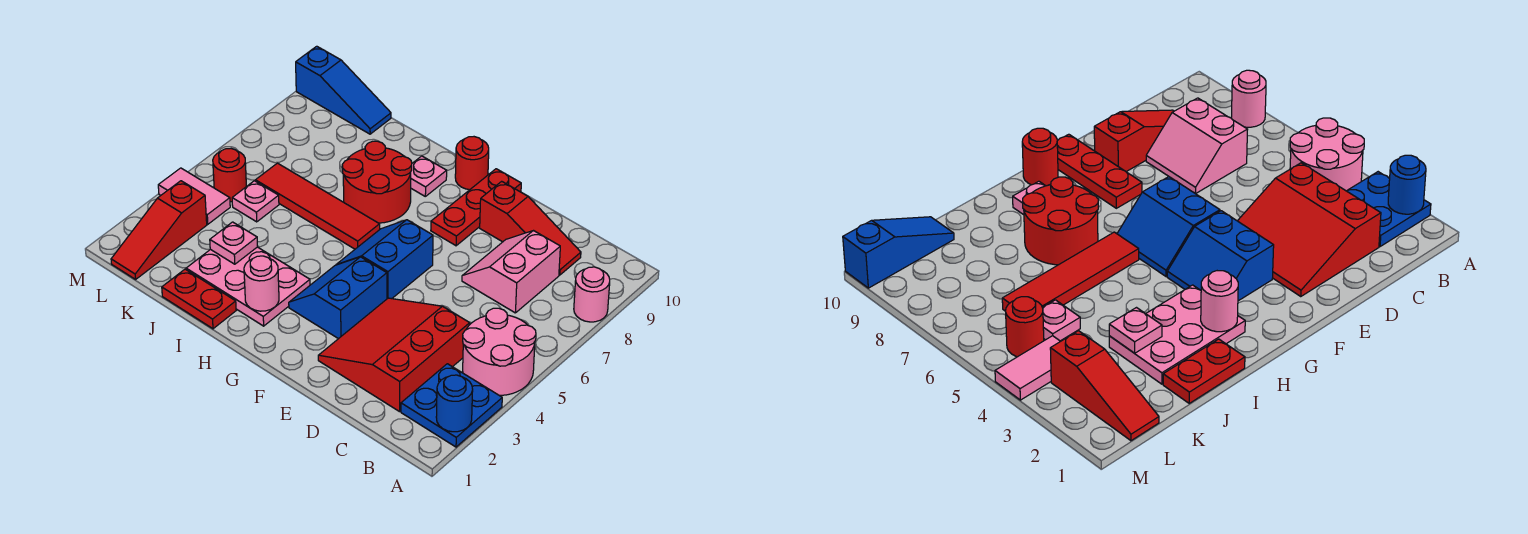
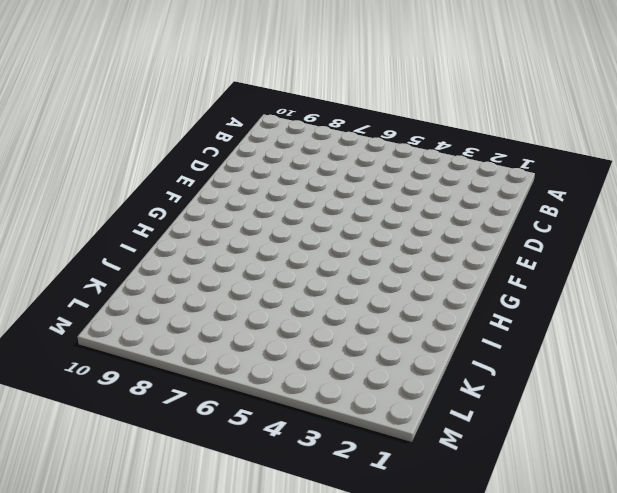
none -> blue 2x2 plate [401,364,502,447]
none -> pink 2x2 round brick [463,308,536,395]
none -> pink 1x1 round brick [574,267,610,322]

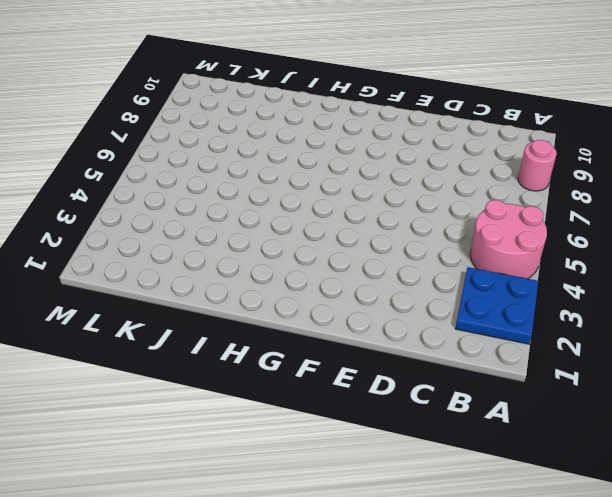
none -> red 3x3 slope [318,298,470,412]
none -> pink 2x2 slope [462,231,560,313]
none -> red 1x3 slope [480,181,581,275]

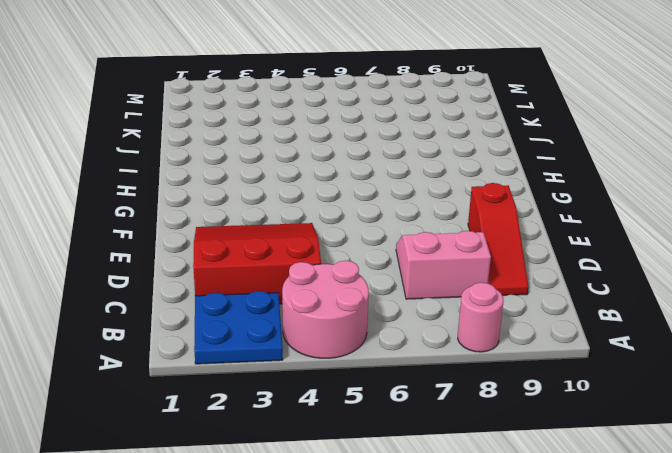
none -> blue 2x2 slope [289,257,387,339]
none -> blue 2x2 slope [336,220,433,299]
none -> red 1x3 plate [431,169,521,246]

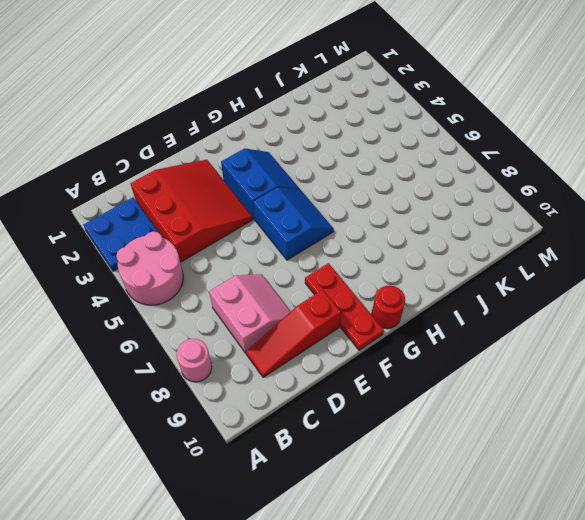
none -> pink 2x3 plate [186,247,310,326]
none -> red 1x4 tile [255,163,380,249]
none -> red 2x2 round brick [342,141,412,223]

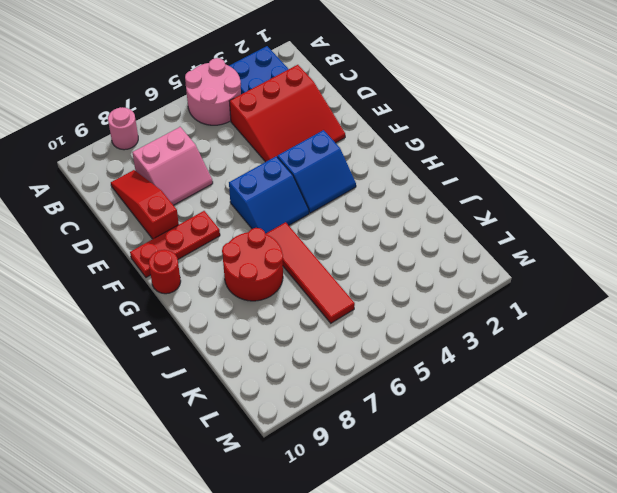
none -> pink 2x3 plate [186,247,310,326]
none -> pink 1x1 plate [411,156,447,196]
none -> red 1x2 plate [162,269,236,329]

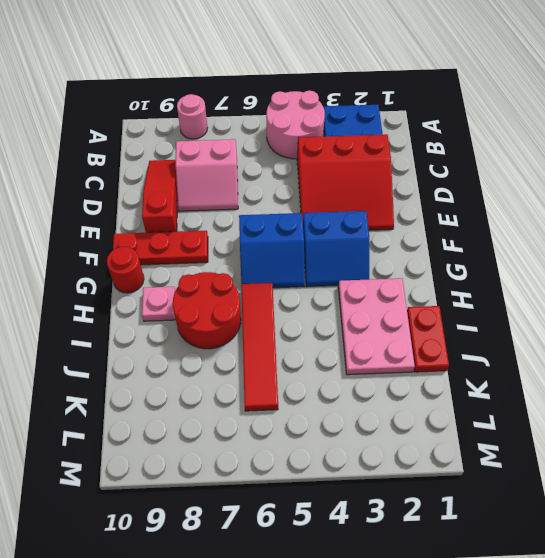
none -> pink 1x1 plate [232,181,279,222]
none -> blue 1x3 slope [296,46,391,134]
none -> red 1x3 slope [111,181,207,279]

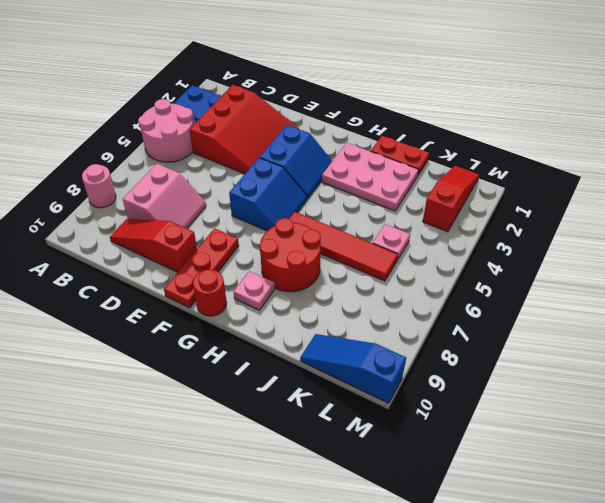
none -> pink 1x2 tile [158,168,230,224]
none -> red 1x1 round brick [213,149,246,202]
none -> blue 1x1 round brick [436,375,473,432]

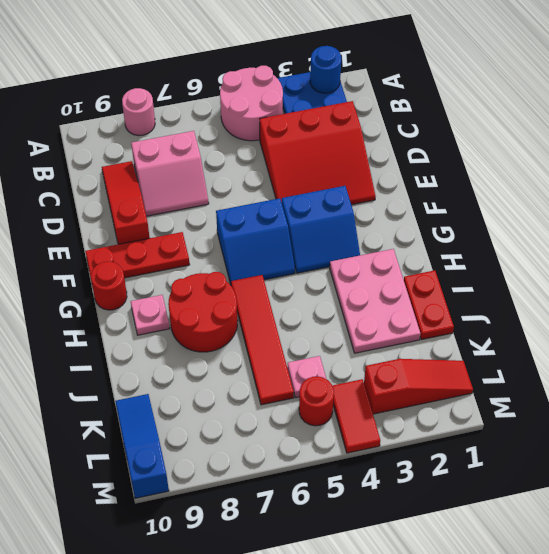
red 1x2 tile [332,379,380,453] -> pink 1x2 tile [158,168,230,224]
none -> pink 1x1 round brick [244,256,279,311]
none -> pink 1x1 plate [210,222,258,264]

